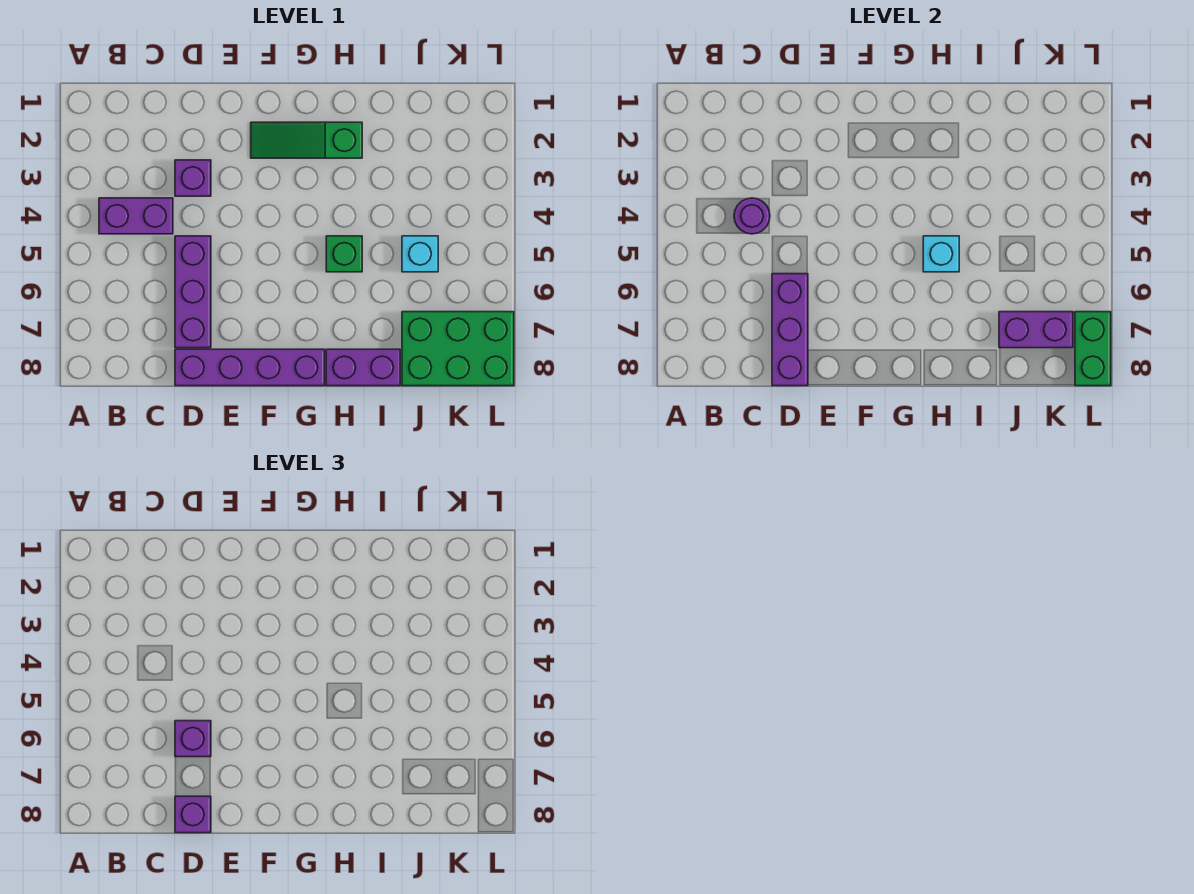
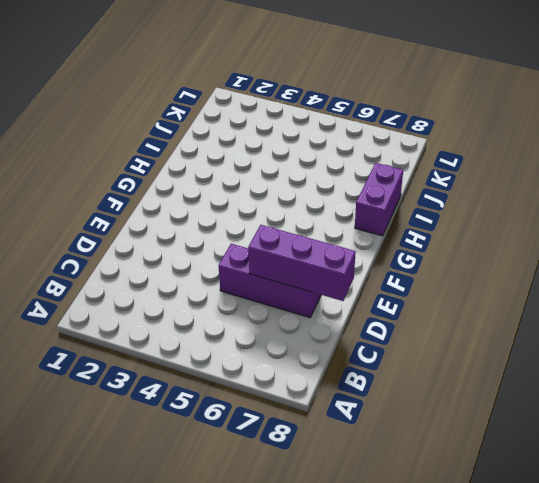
none -> purple 1x2 brick [99,198,173,234]
none -> purple 1x1 brick [175,160,211,196]
none -> purple 1x4 brick [175,349,325,386]

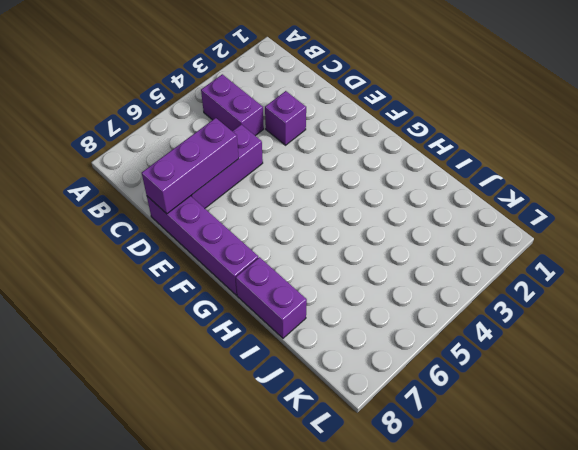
none -> green 1x3 slope [251,122,362,158]
none -> green 1x1 brick [326,236,362,272]
none -> cyan 1x1 brick [402,236,438,272]

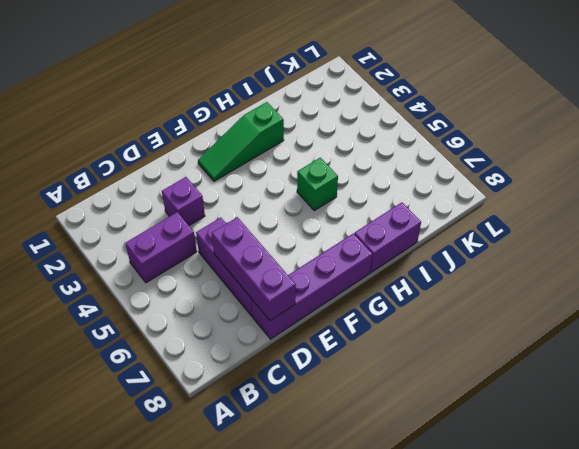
none -> cyan 1x1 brick [402,236,438,272]
none -> green 2x3 brick [402,312,514,386]
none -> purple 1x1 round brick [734,198,770,234]

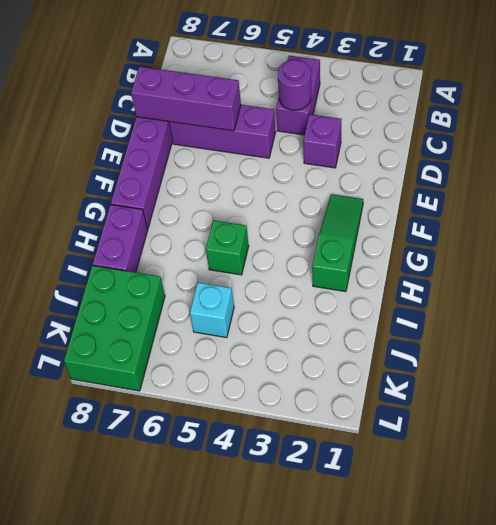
none -> cyan 1x1 brick [923,236,959,272]
none -> purple 1x2 brick [999,312,1073,348]
none -> green 1x2 brick [1075,312,1111,386]

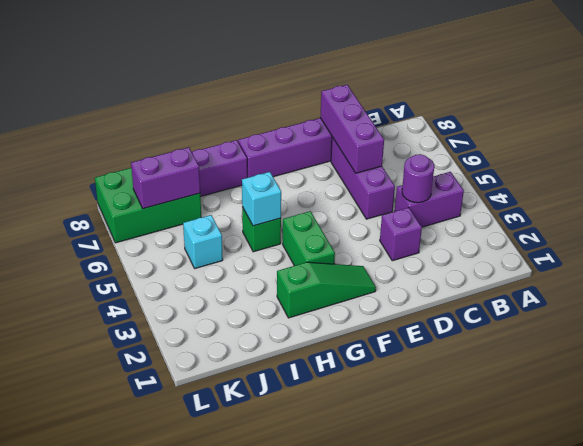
green 1x2 brick [283,211,335,266] -> green 1x2 brick moved to [1075,312,1111,386]
none -> purple 1x1 brick [175,721,211,757]
none -> purple 1x1 brick [175,796,211,833]

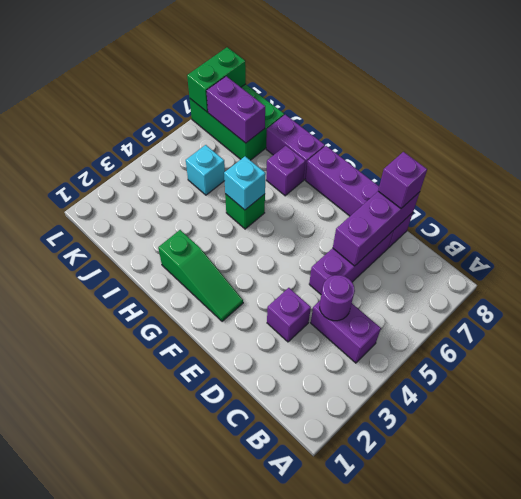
purple 1x1 brick [266,146,305,196] -> purple 1x1 brick moved to [175,721,211,757]

